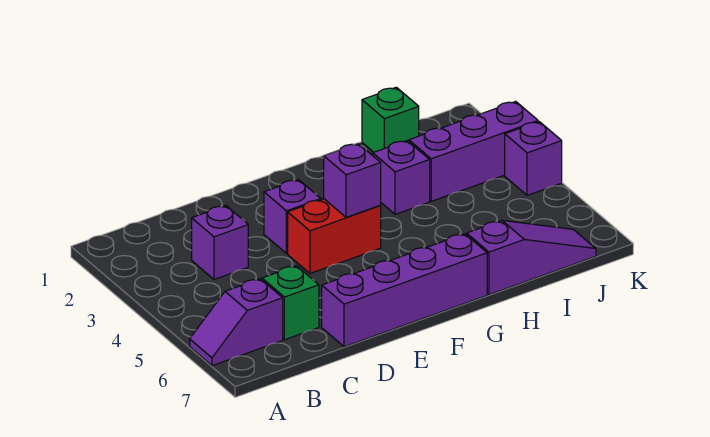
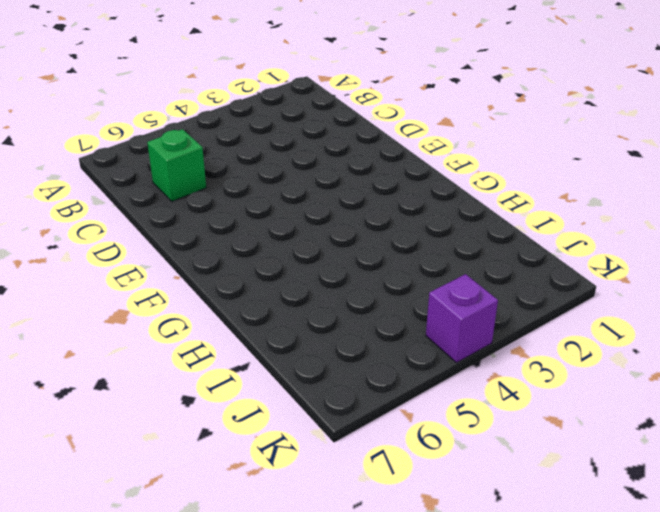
none -> purple 1x2 slope [190,279,283,366]
none -> purple 1x1 brick [192,206,248,279]
none -> purple 1x4 brick [322,234,487,347]

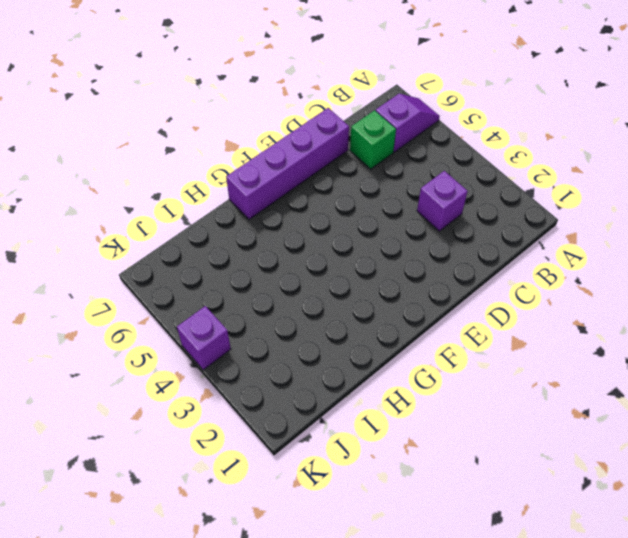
none -> purple 1x1 brick [264,180,321,253]
none -> red 1x2 brick [288,199,381,273]
none -> purple 1x1 brick [373,141,430,214]

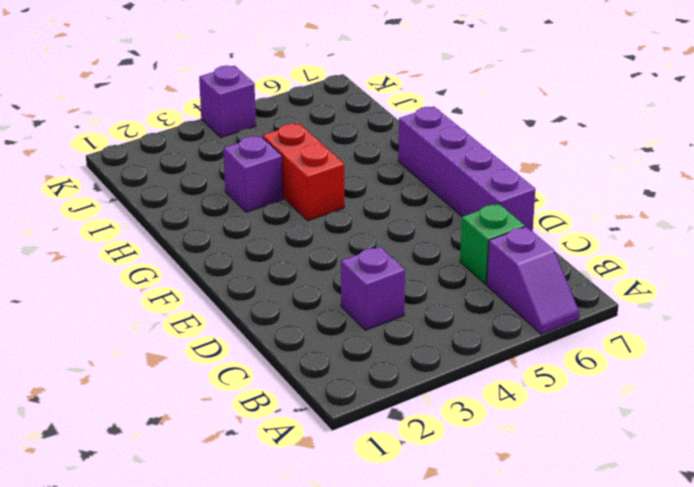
red 1x2 brick [263,123,344,221] -> red 1x2 brick moved to [288,199,381,273]
none -> purple 1x1 brick [264,180,321,253]
none -> purple 1x3 slope [467,220,596,295]
none -> green 1x1 brick [362,87,419,152]

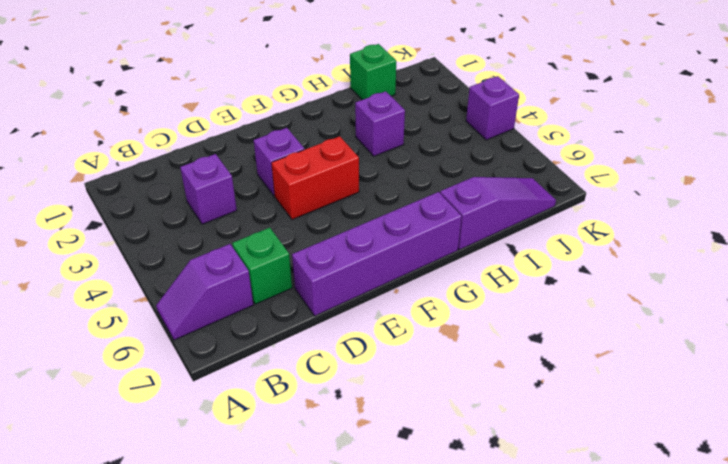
none -> purple 1x3 brick [409,101,538,201]
none -> purple 1x1 brick [324,144,381,217]

